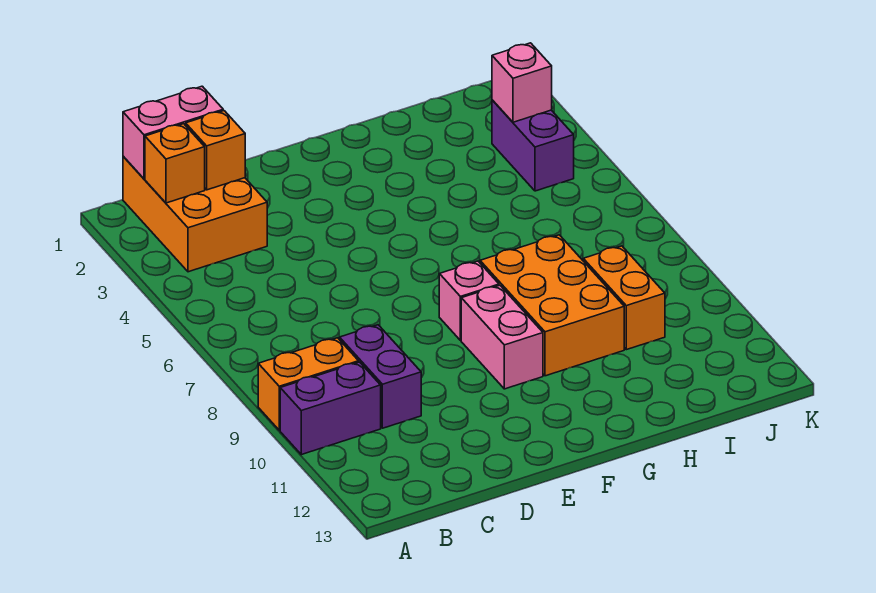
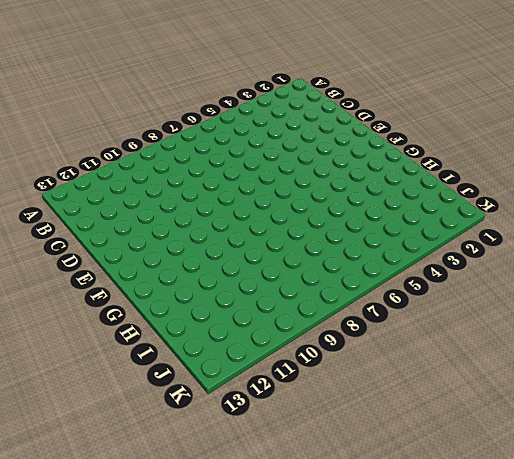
none -> orange 1x2 brick [258,338,359,430]
none -> purple 1x2 brick [280,362,381,455]
none -> orange 2x3 brick [123,156,267,272]

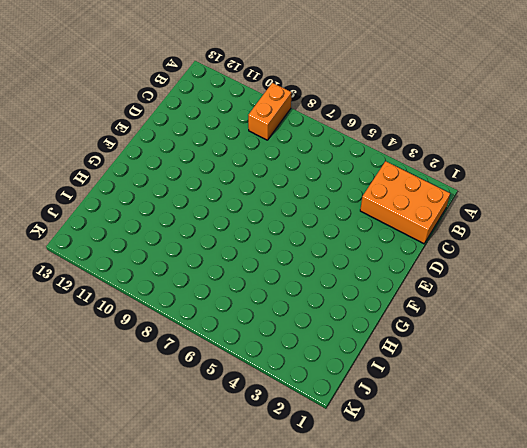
none -> purple 1x2 brick [280,362,381,455]
none -> purple 1x2 brick [340,325,421,428]
none -> pink 1x1 brick [439,261,499,340]

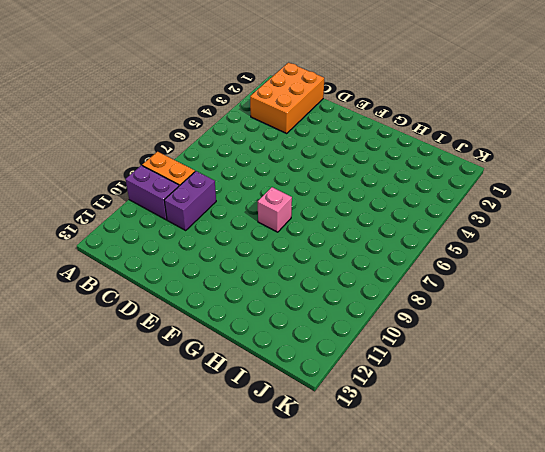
none -> pink 1x2 brick [461,285,543,389]
none -> orange 2x3 brick [480,235,624,376]
none -> orange 1x2 brick [583,246,665,350]

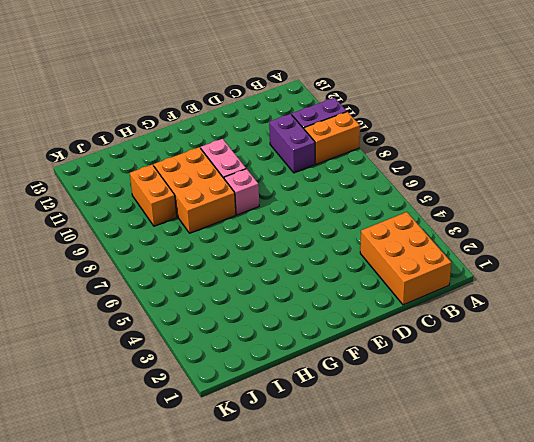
none -> purple 1x2 brick [492,100,574,191]
none -> pink 1x2 brick [123,86,223,179]
none -> orange 1x1 brick [145,124,205,203]

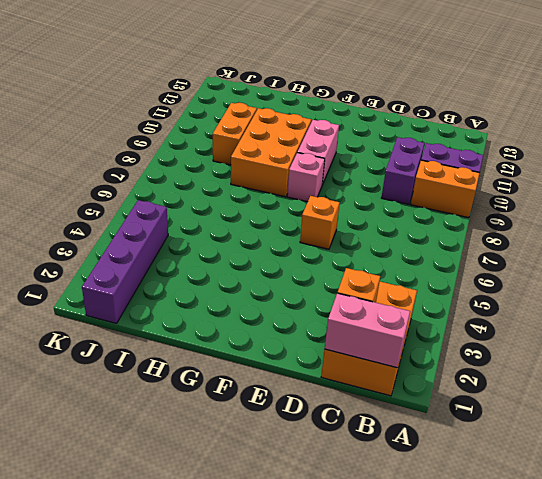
orange 1x1 brick [300,196,340,249] -> orange 1x1 brick moved to [145,124,205,203]
purple 1x4 brick [82,200,168,323] -> purple 1x2 brick [492,100,574,191]
none -> pink 1x1 brick [492,43,552,122]

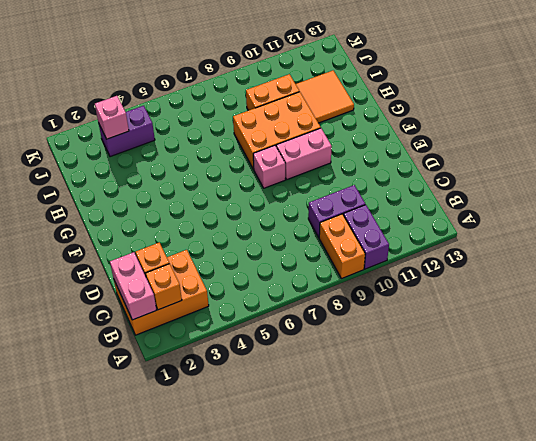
orange 2x2 tile [296,71,354,123] -> none

